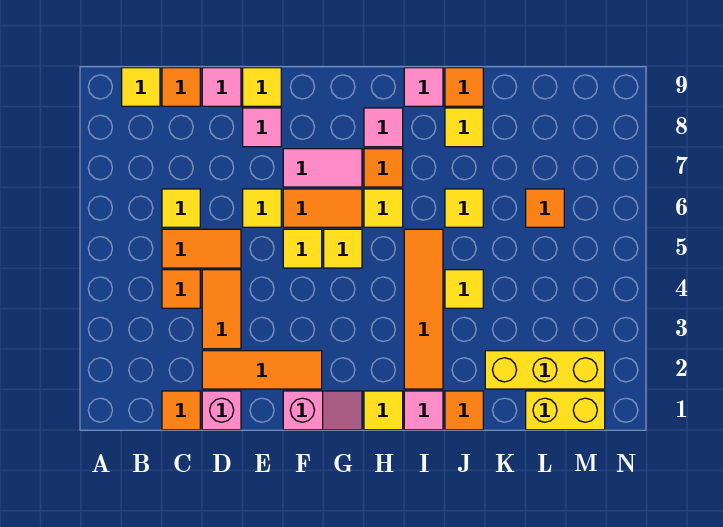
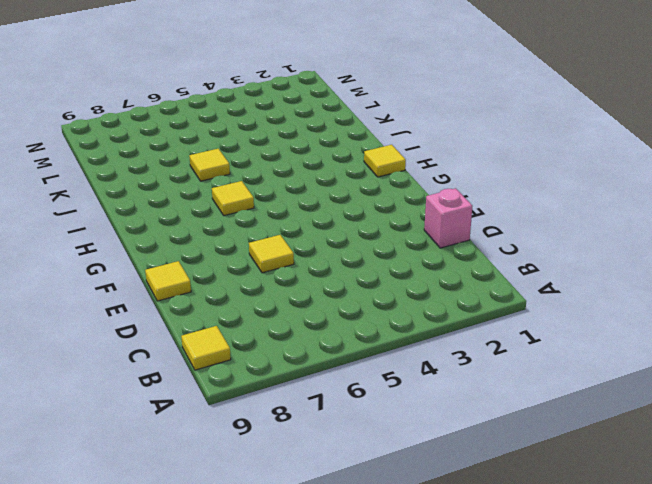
none -> orange 1x1 tile [162,391,200,430]
none -> orange 1x1 tile [162,270,200,308]
none -> orange 1x2 tile [162,229,241,268]
none -> yellow 1x1 tile [162,189,200,227]

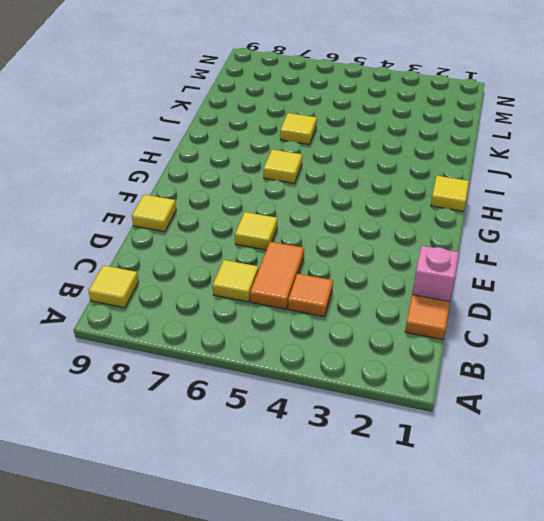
none -> orange 1x1 tile [162,68,200,106]
none -> orange 1x3 tile [202,351,322,389]
none -> orange 1x2 tile [202,270,241,349]
none -> pink 1x1 tile [202,68,241,106]

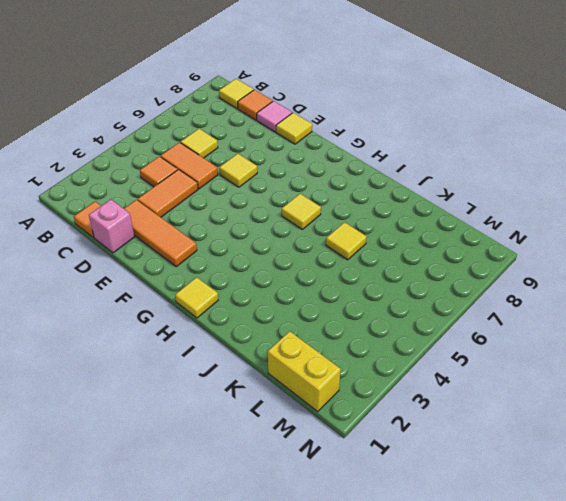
none -> pink 1x1 tile [243,108,281,147]
none -> pink 1x2 slope [283,391,362,430]
none -> yellow 1x1 tile [283,229,322,268]
none -> orange 1x2 tile [283,189,362,227]

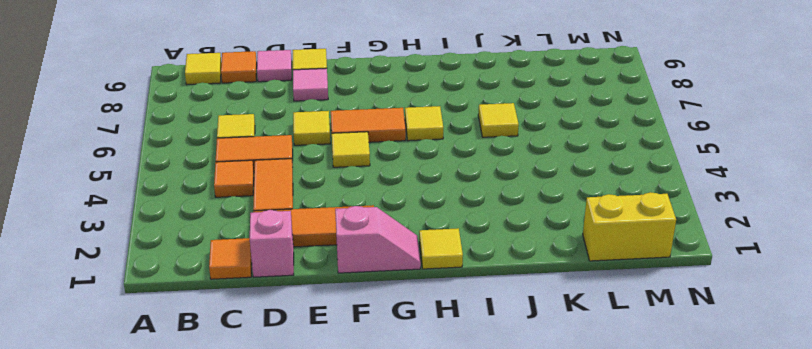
none -> pink 1x2 tile [283,149,362,187]
none -> yellow 1x1 tile [324,229,362,268]
none -> orange 1x1 tile [364,149,403,187]
none -> pink 1x1 tile [364,108,403,147]

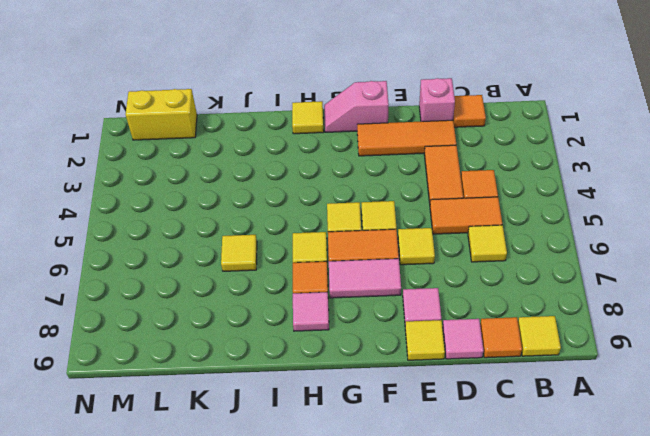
none -> pink 1x1 tile [404,391,443,430]
none -> orange 1x4 tile [404,229,443,389]
none -> pink 1x1 tile [404,68,443,106]
none -> orange 1x1 tile [445,391,483,430]

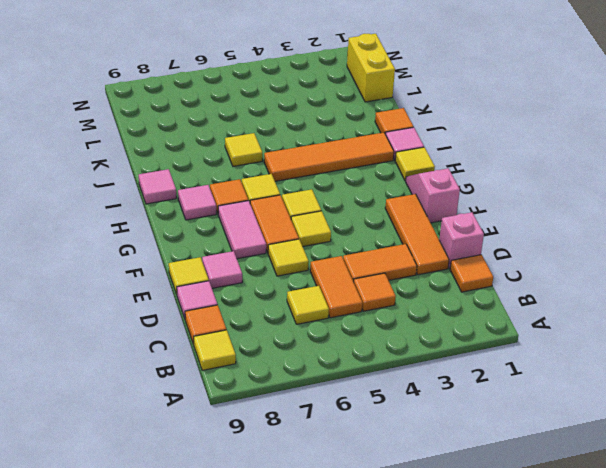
none -> yellow 1x1 tile [445,270,483,308]
none -> yellow 1x1 tile [445,108,483,147]
none -> orange 1x1 tile [445,68,483,106]
none -> yellow 1x3 brick [485,351,605,389]

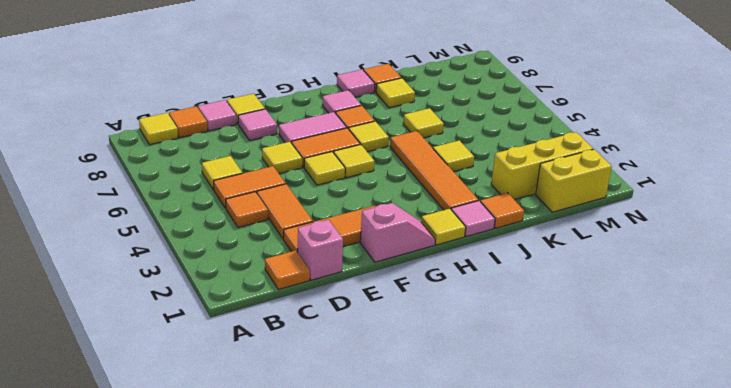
none -> orange 1x1 tile [526,189,564,227]

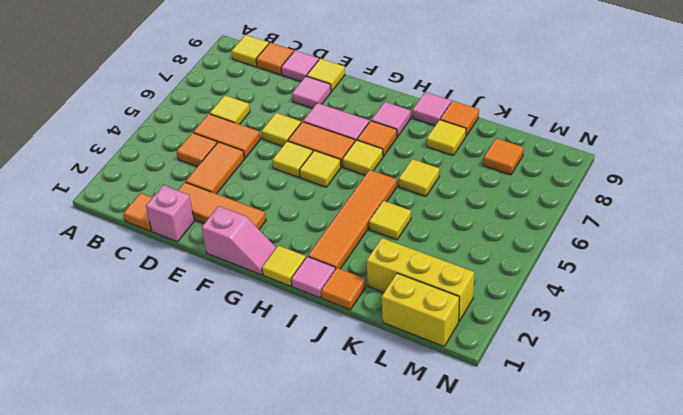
orange 1x1 tile [483,138,524,175] -> orange 1x1 tile moved to [526,189,564,227]

